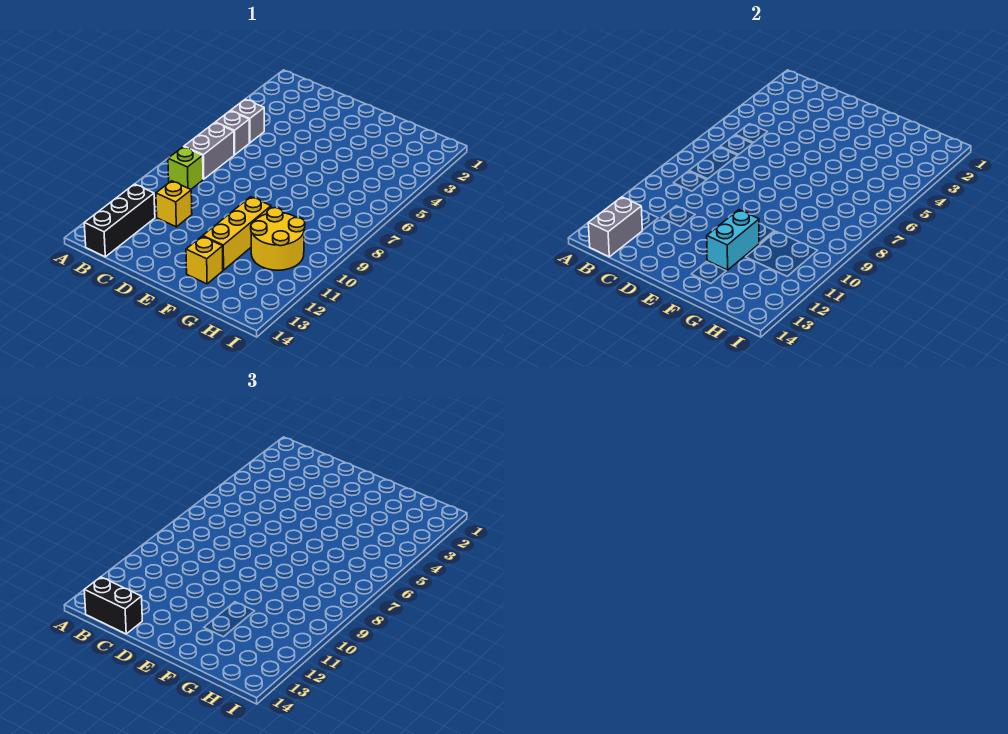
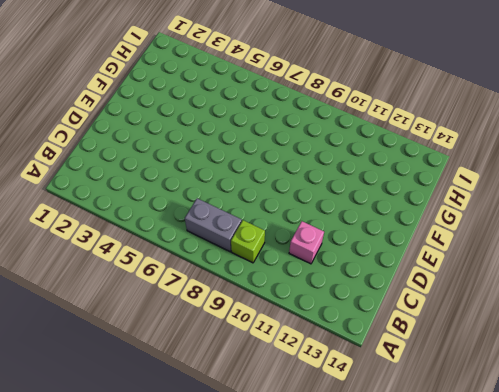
pink 1x1 brick [289,221,324,264] -> yellow 1x1 brick [156,181,192,227]
none -> grey 1x1 brick [231,99,264,143]
none -> grey 1x1 brick [215,111,249,155]
none -> black 1x3 brick [84,184,155,257]

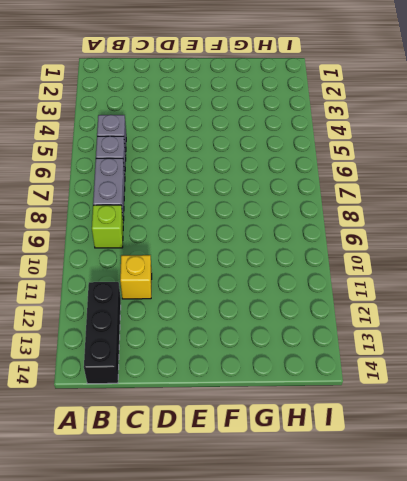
none -> yellow 1x3 brick [203,197,271,270]
none -> yellow 1x1 brick [186,236,223,284]
none -> yellow 2x2 round brick [251,208,305,270]

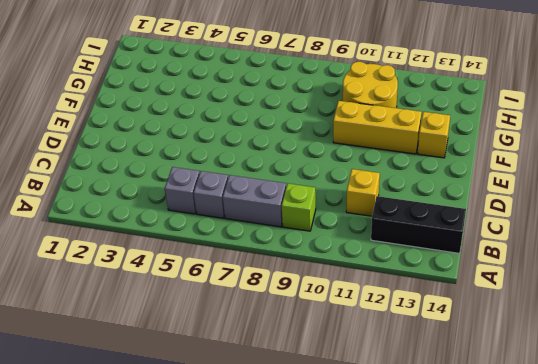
none -> grey 1x2 brick [588,197,642,257]
none -> cyan 1x2 brick [707,210,759,270]
none -> black 1x2 brick [84,577,142,634]

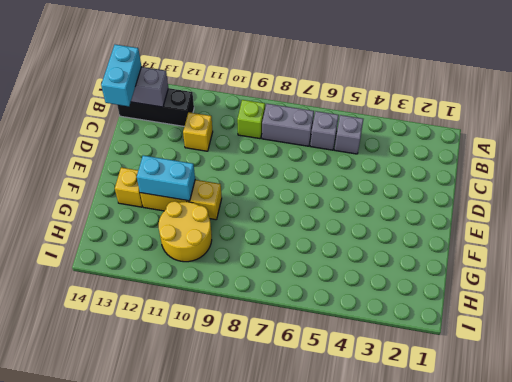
cyan 1x2 brick [101,45,142,106] -> black 1x2 brick [84,577,142,634]

